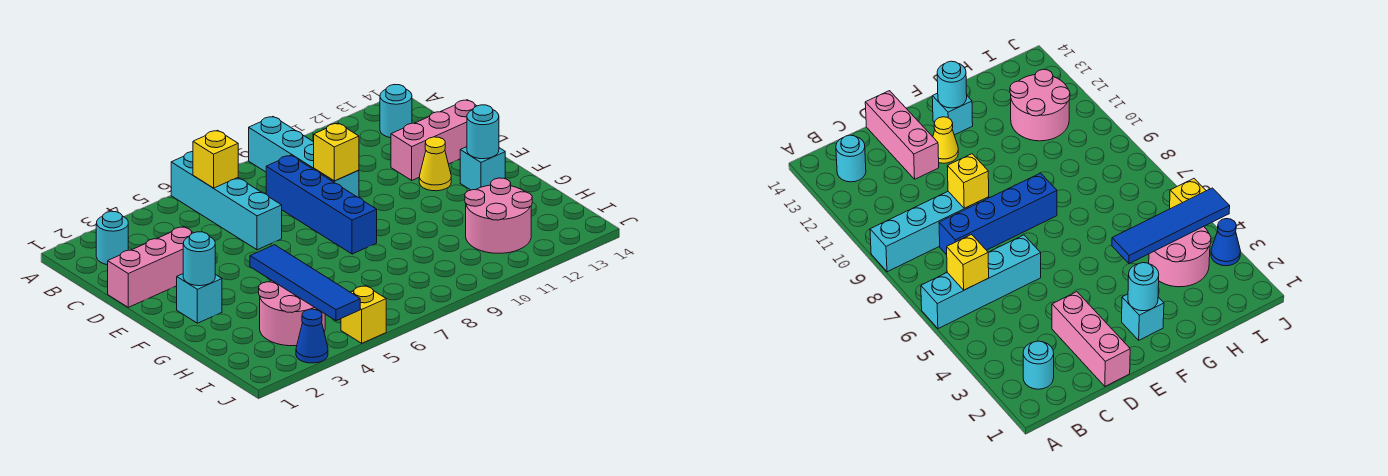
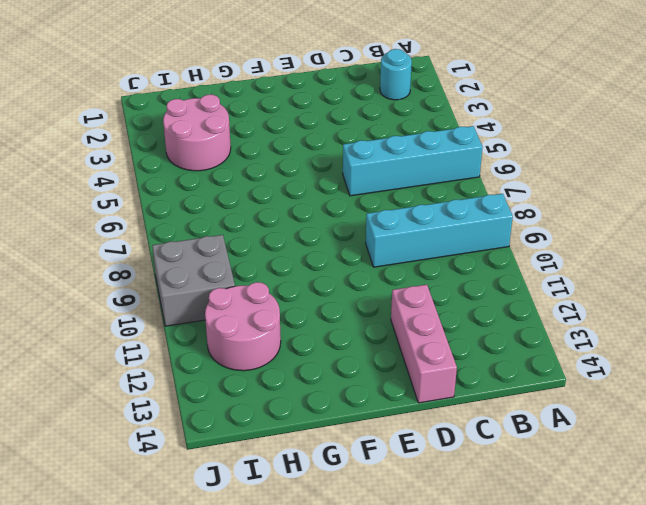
grey 2x2 brick [152,235,235,326] -> none
none -> cyan 1x1 round brick [380,84,412,138]
none -> blue 1x4 brick [266,155,377,254]
none -> pink 1x3 brick [108,227,193,307]

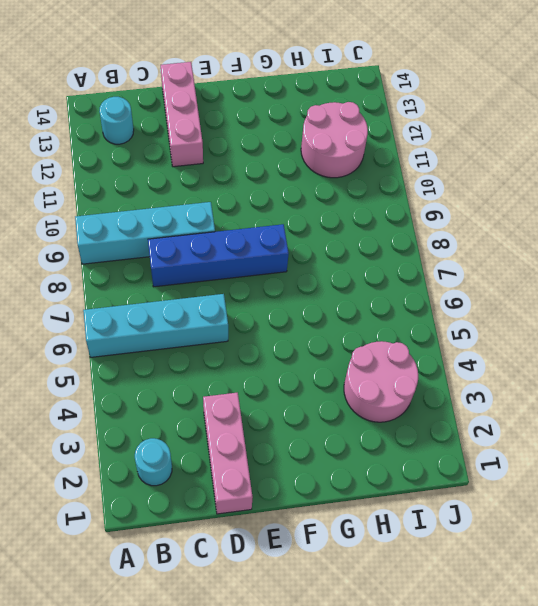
none -> yellow 1x1 cone [419,137,451,191]
none -> cyan 1x1 brick [177,274,222,323]
none -> cyan 1x1 brick [460,147,505,190]

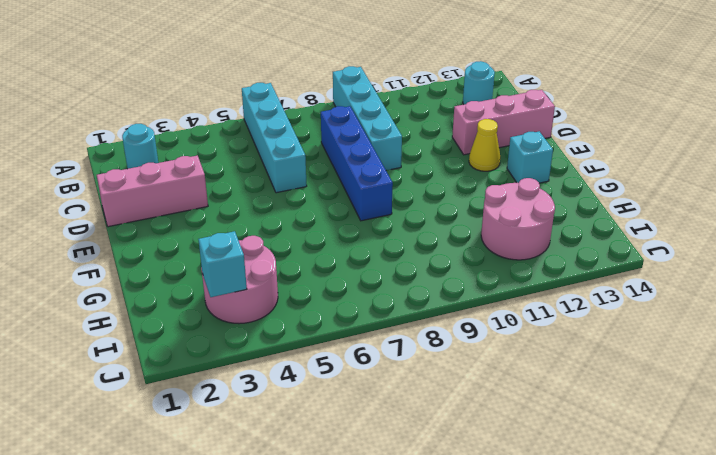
cyan 1x1 brick [198,231,247,297] -> cyan 1x1 brick moved to [177,274,222,323]
none -> blue 1x1 cone [296,309,328,363]
none -> yellow 1x1 brick [341,286,386,343]
none -> yellow 1x1 brick [193,130,238,188]

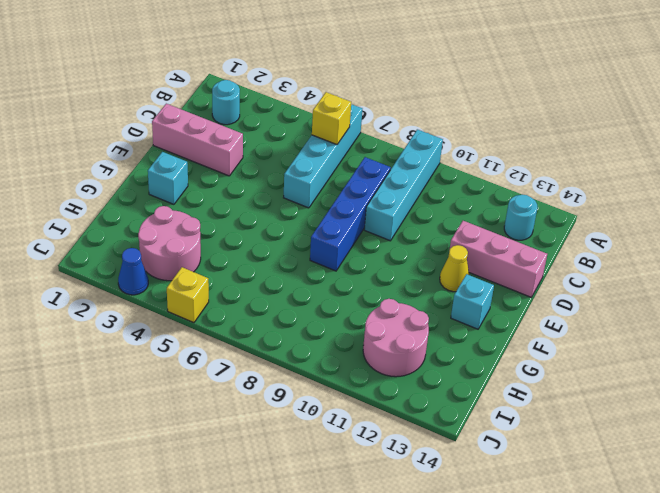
none -> yellow 1x1 brick [314,123,359,181]
none -> cyan 1x1 round brick [183,232,215,286]
none -> cyan 1x1 round brick [467,105,499,159]

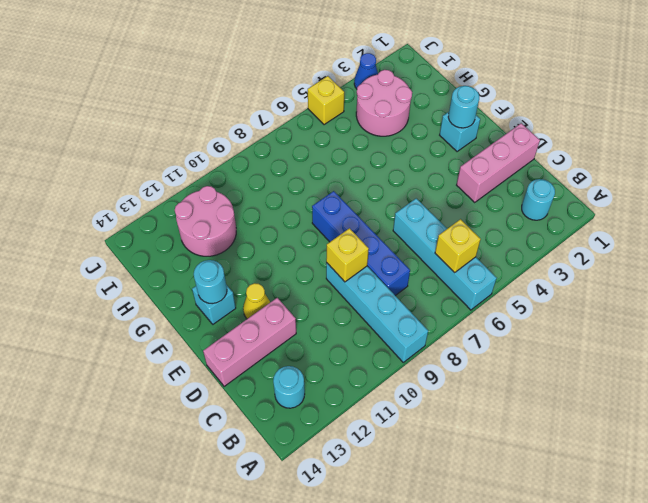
none -> blue 1x4 tile [250,245,360,321]

